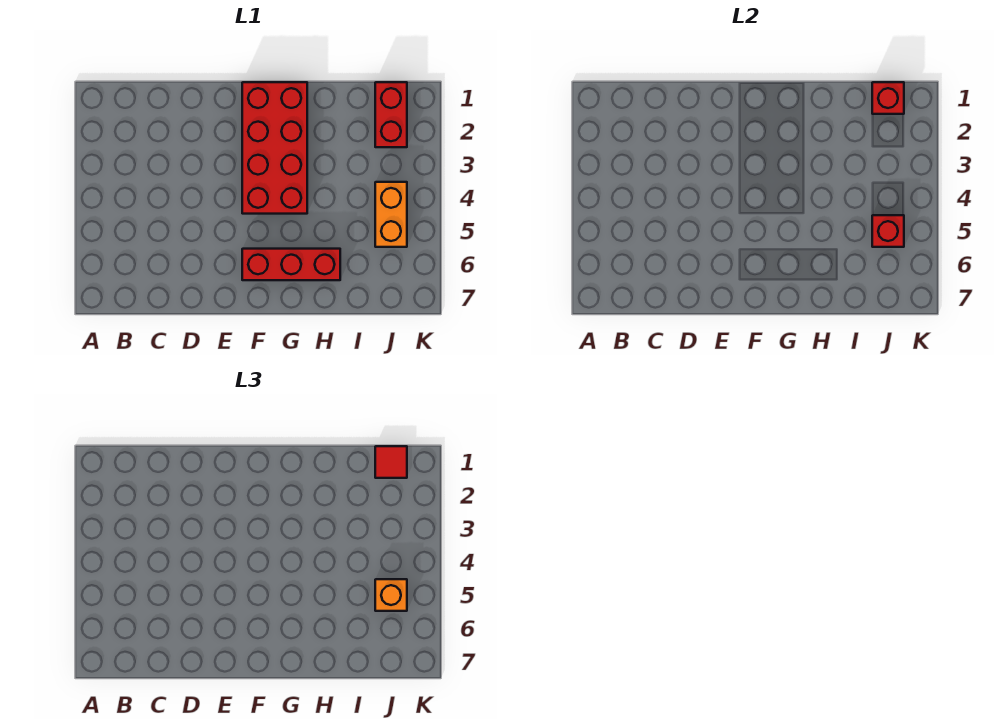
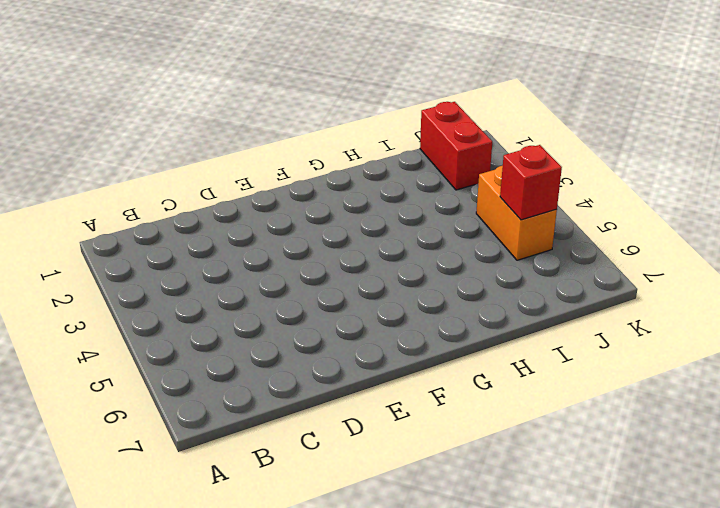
none -> red 2x4 brick [242,82,307,214]
none -> red 1x3 brick [242,249,340,280]

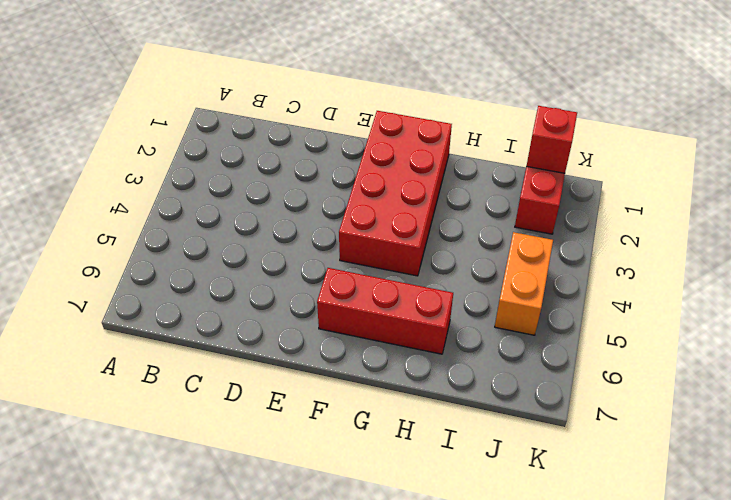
none -> red 1x1 brick [872,215,904,247]
none -> red 1x1 tile [375,446,407,478]

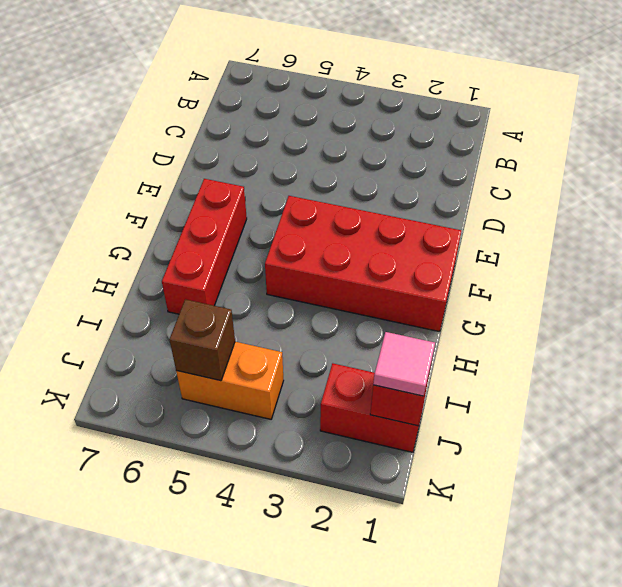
pink 1x1 tile [373,332,435,396] -> red 1x1 tile [375,446,407,478]
brown 1x1 brick [169,299,235,381] -> red 1x1 brick [872,215,904,247]
none -> orange 1x1 brick [375,579,407,611]

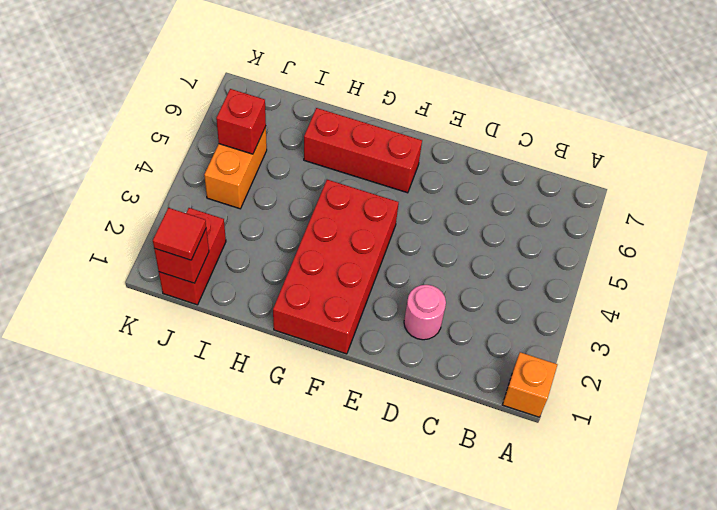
orange 1x1 brick [502,352,557,417] -> orange 1x1 brick moved to [375,579,407,611]
pink 1x1 round brick [404,285,446,340] -> none

